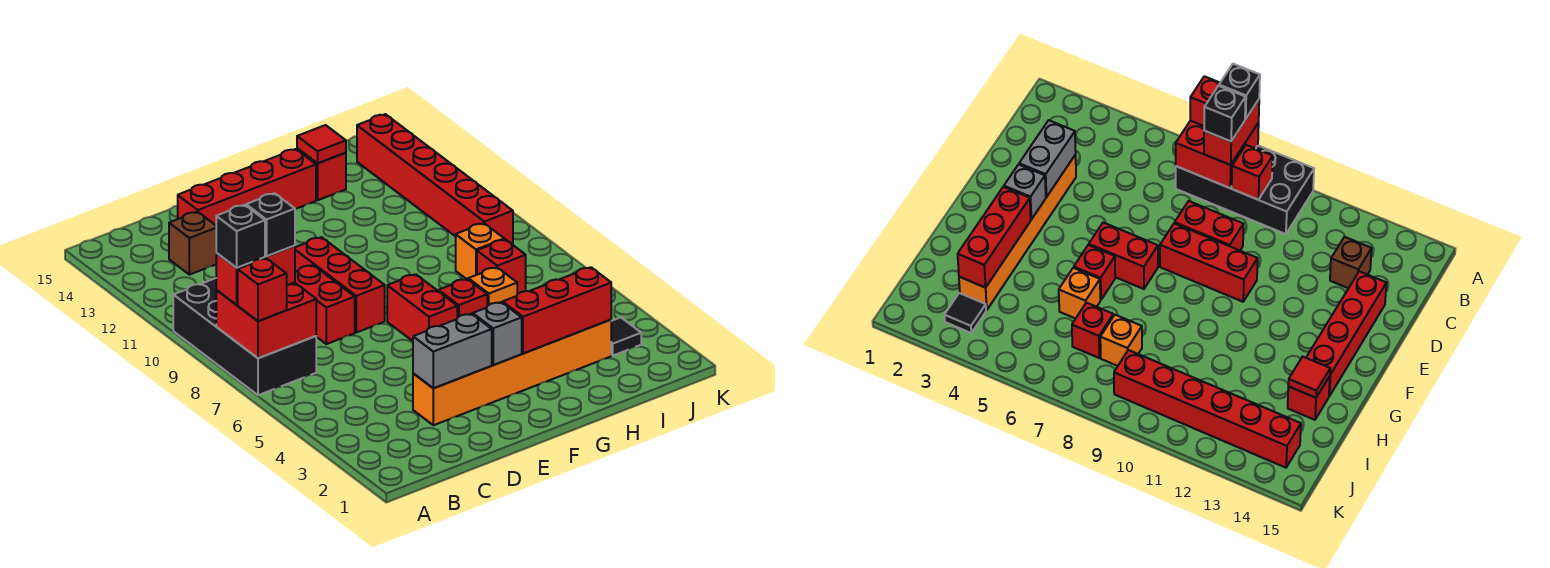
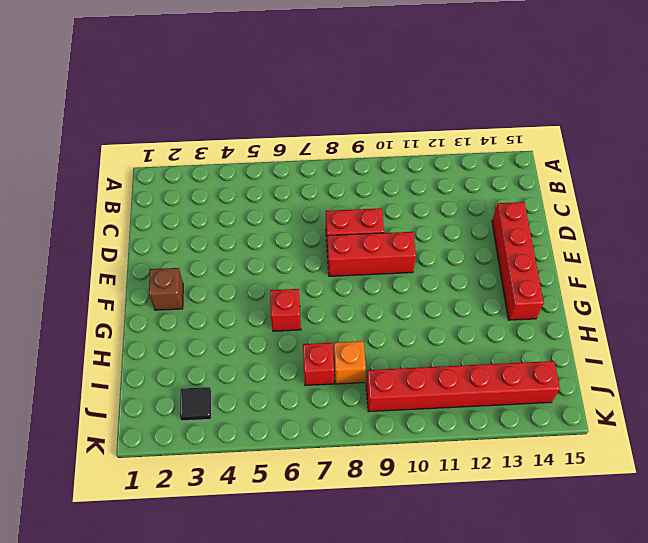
brown 1x1 brick [149,268,183,310] -> brown 1x1 brick moved to [169,212,216,275]
none -> black 2x4 brick [173,278,316,395]
none -> orange 1x6 brick [413,320,611,425]
none -> red 1x2 brick [387,274,457,341]

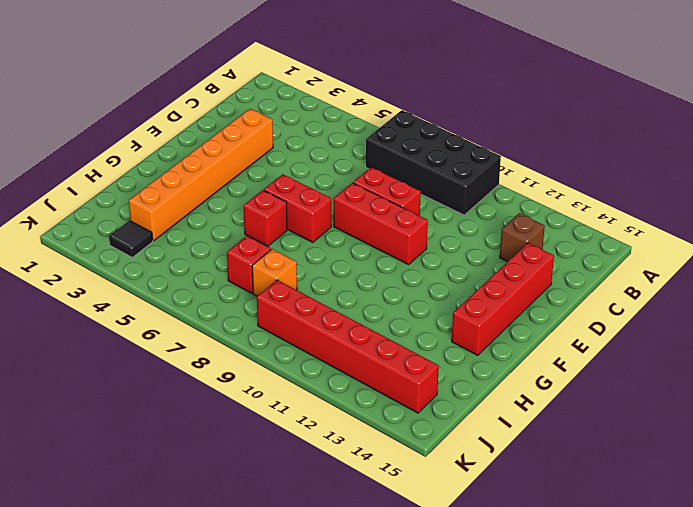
none -> orange 1x1 brick [468,267,517,306]
none -> red 1x1 brick [297,148,346,200]
none -> red 2x2 brick [216,283,316,358]

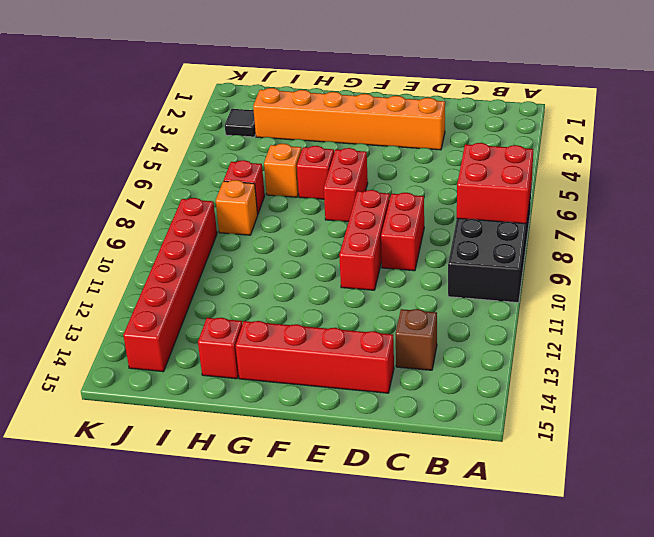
none -> red 1x1 brick [1232,145,1273,200]
none -> grey 1x2 brick [413,314,492,388]
none -> grey 1x1 brick [473,302,522,365]

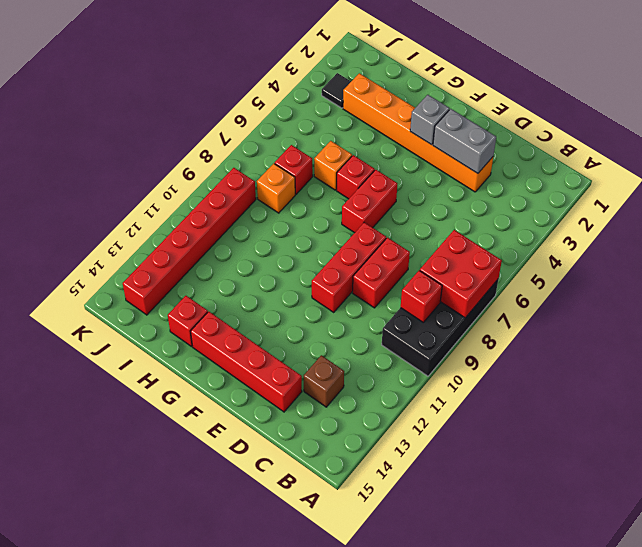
none -> red 1x3 brick [503,267,611,354]
none -> red 1x1 tile [297,125,346,163]
none -> red 1x1 brick [238,258,287,321]

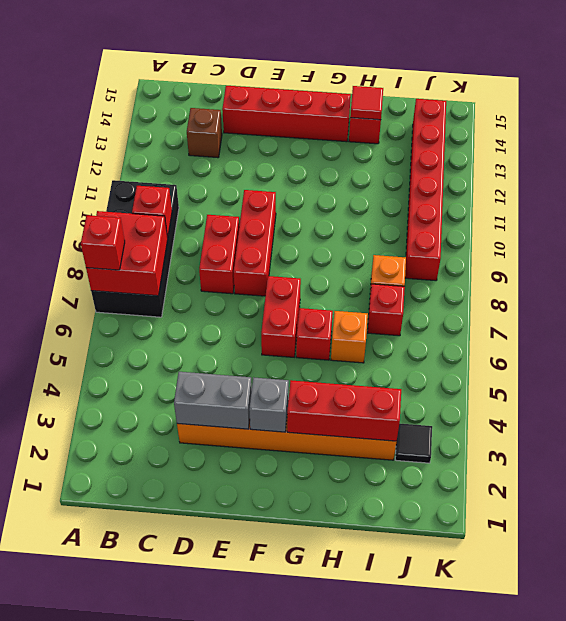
none -> red 1x2 brick [216,246,295,305]
none -> black 1x1 brick [216,205,265,268]
none -> black 1x1 brick [246,193,295,256]

